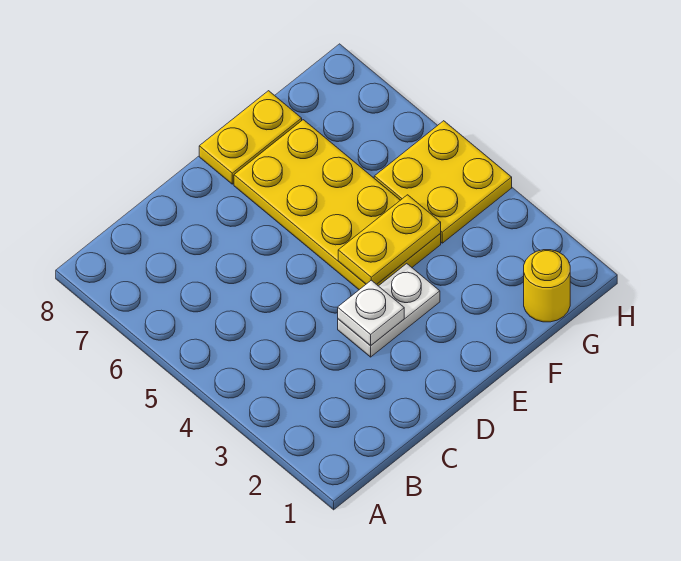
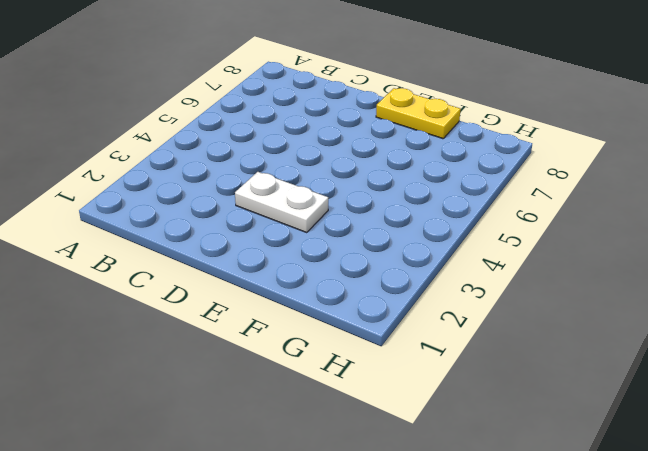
none -> yellow 2x4 plate [234,120,441,290]
none -> yellow 1x1 round brick [524,250,570,322]

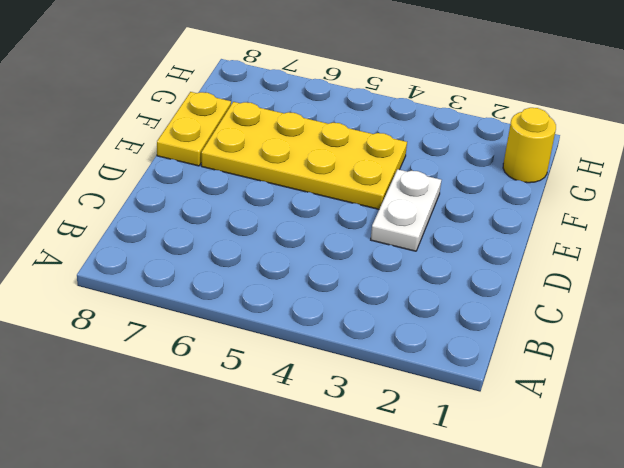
none -> yellow 2x2 plate [374,121,512,243]
none -> white 1x1 plate [338,280,404,346]

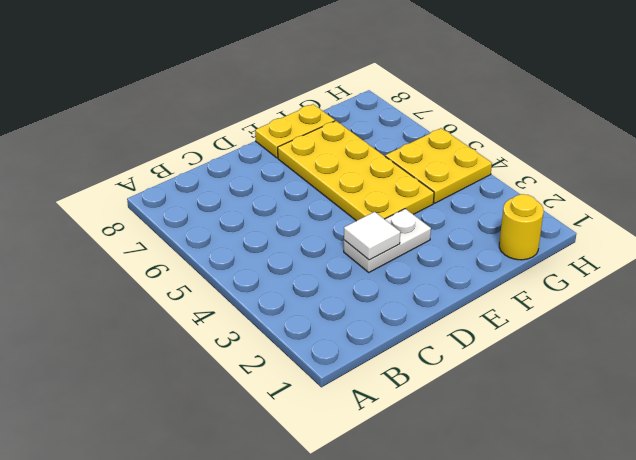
white 1x1 tile [344,212,400,260] -> white 1x1 plate [338,280,404,346]
none -> yellow 1x2 plate [338,195,441,284]

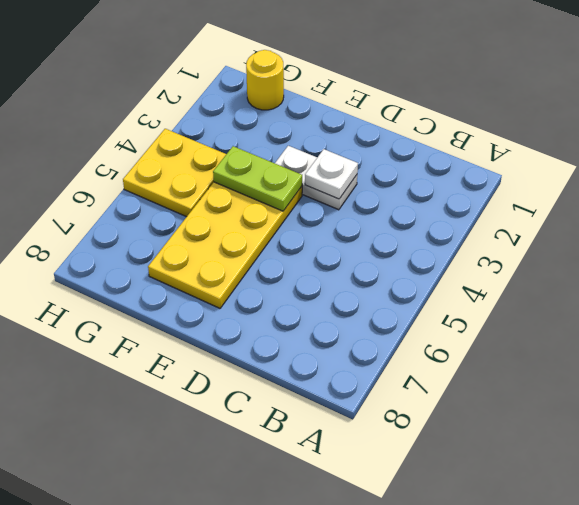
lime 1x2 plate [213,146,302,211] -> yellow 1x2 plate [338,195,441,284]
none -> yellow 1x2 plate [199,91,302,184]

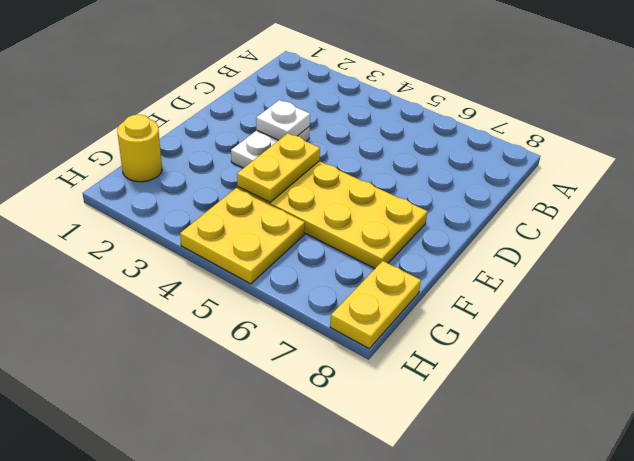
yellow 1x2 plate [330,261,421,349] -> yellow 1x2 plate moved to [199,91,302,184]

